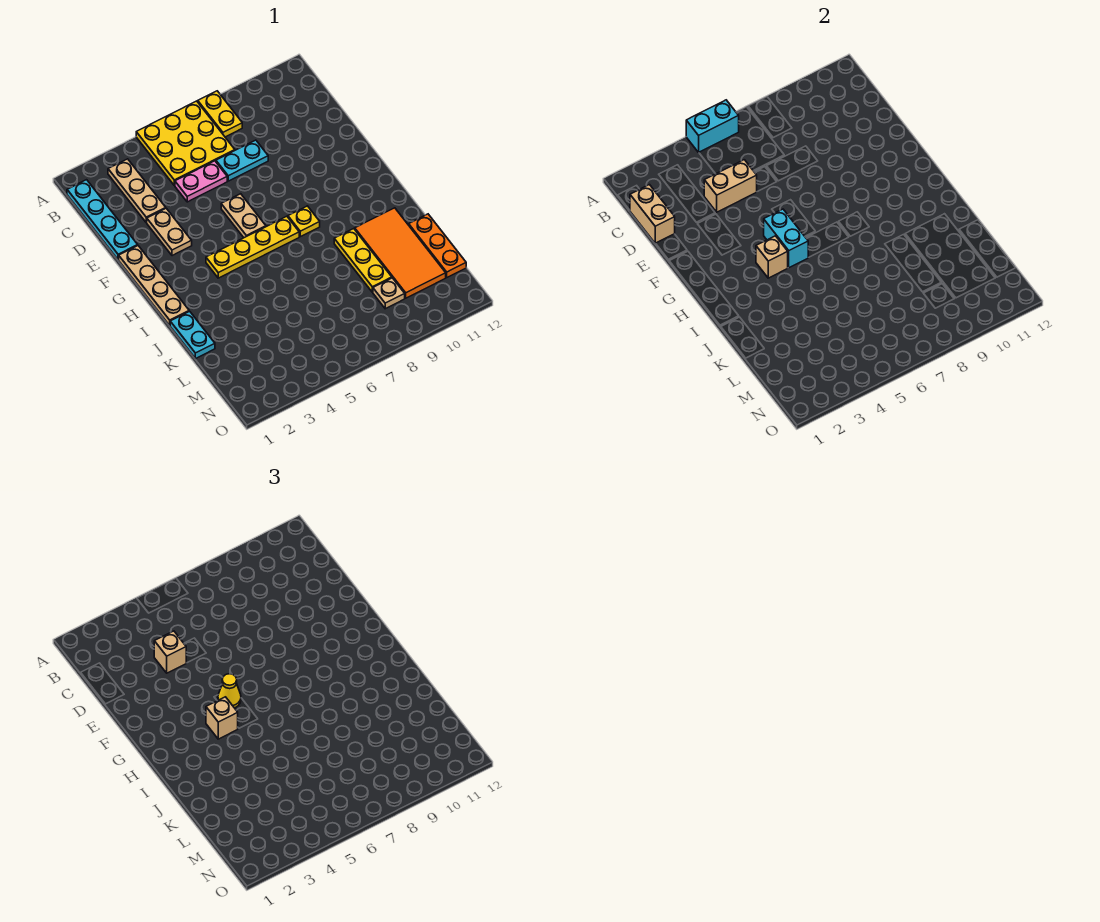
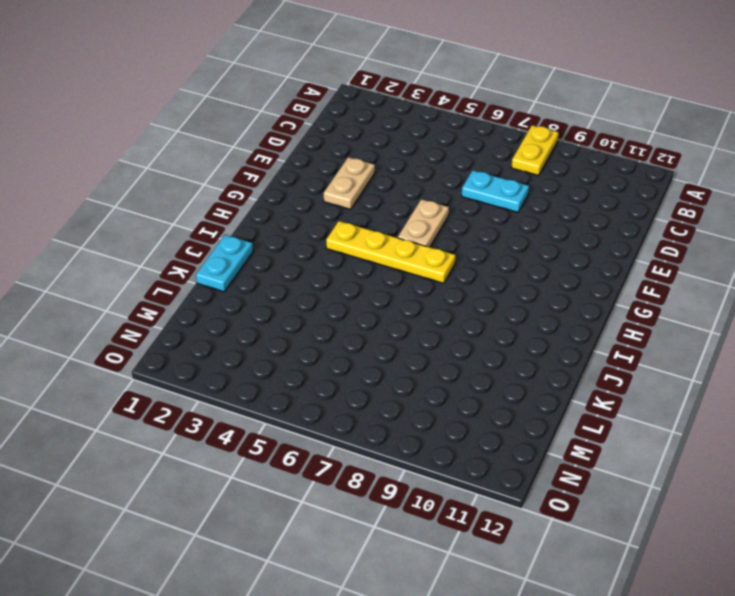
none -> yellow 3x3 plate [136,101,235,185]
none -> cyan 1x4 plate [67,180,138,260]
none -> tan 1x3 plate [108,159,166,222]

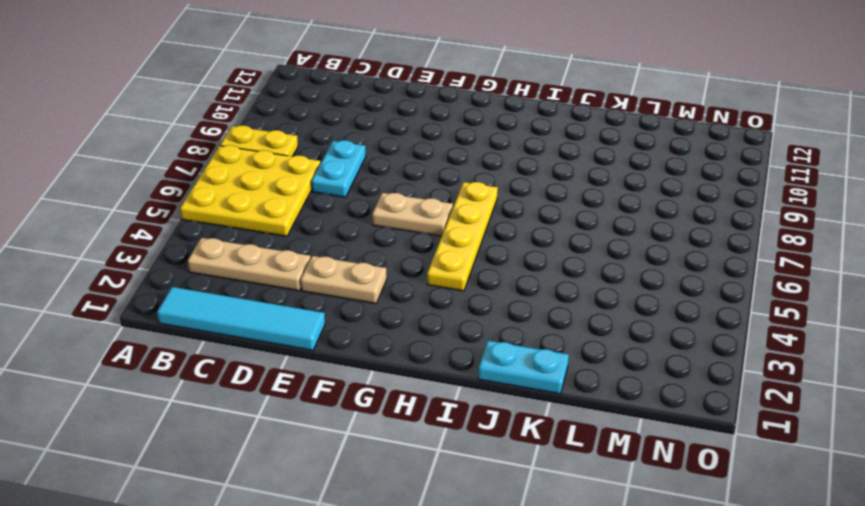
cyan 1x4 tile [157,287,325,350] -> cyan 1x4 plate [67,180,138,260]
none -> pink 1x2 plate [175,161,227,202]
none -> tan 1x4 plate [119,246,189,325]
none -> yellow 1x1 plate [288,206,320,237]

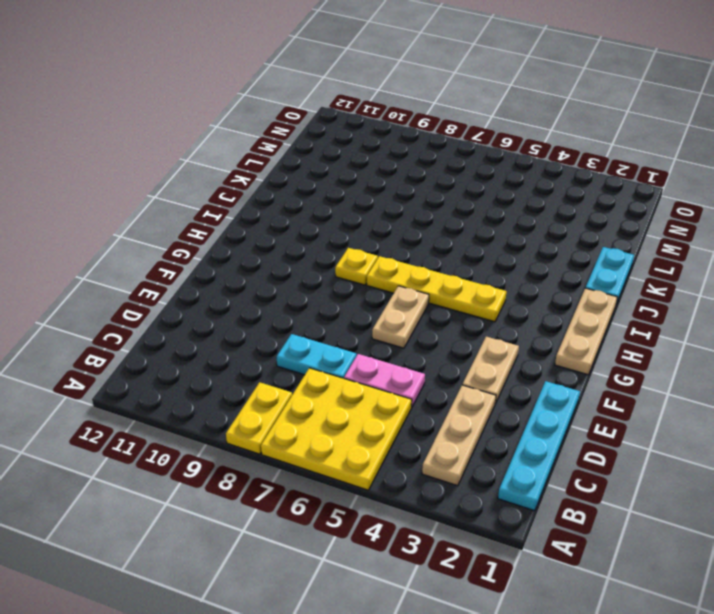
tan 1x3 plate [555,288,617,375] -> tan 1x4 plate [119,246,189,325]
none -> yellow 1x3 plate [334,229,392,292]
none -> orange 2x4 tile [355,208,446,298]
none -> orange 1x3 plate [409,214,466,277]

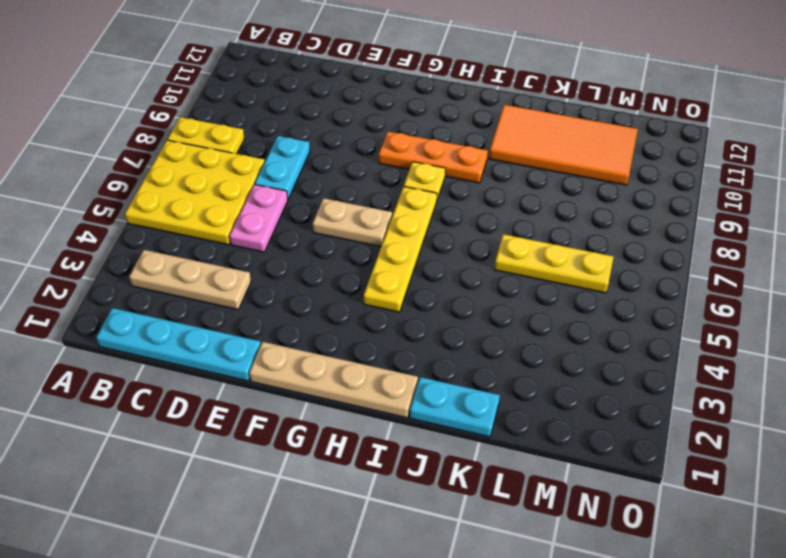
orange 1x3 plate [379,132,488,183] -> orange 1x3 plate moved to [409,214,466,277]
yellow 1x3 plate [495,234,613,293] -> yellow 1x3 plate moved to [334,229,392,292]
none -> tan 1x2 plate [146,208,192,256]
none -> tan 1x1 plate [373,278,405,309]
none -> cyan 1x2 brick [686,100,739,152]

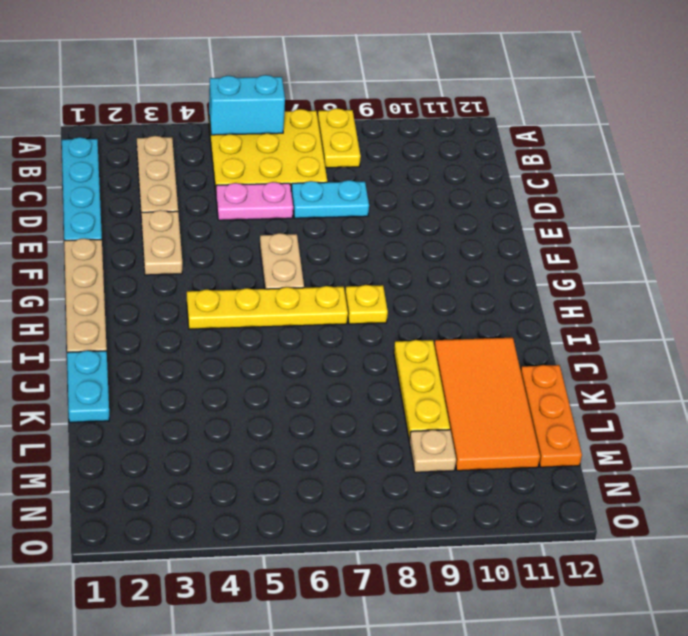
none -> tan 1x2 brick [630,185,675,243]
none -> tan 1x2 brick [704,160,757,212]
none -> cyan 1x2 brick [764,209,808,268]

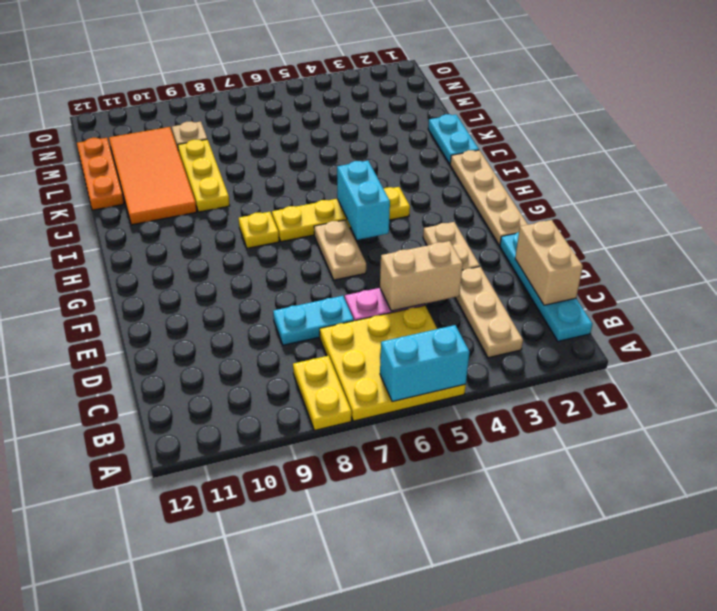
none -> tan 1x1 brick [756,236,788,278]
none -> tan 1x1 brick [154,631,186,673]
none -> yellow 1x1 cone [218,674,241,708]

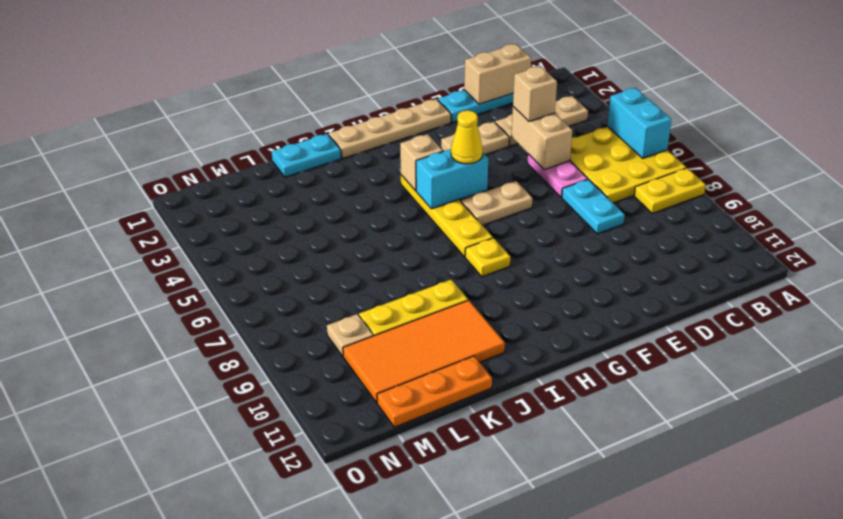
none -> tan 1x1 brick [206,697,238,739]

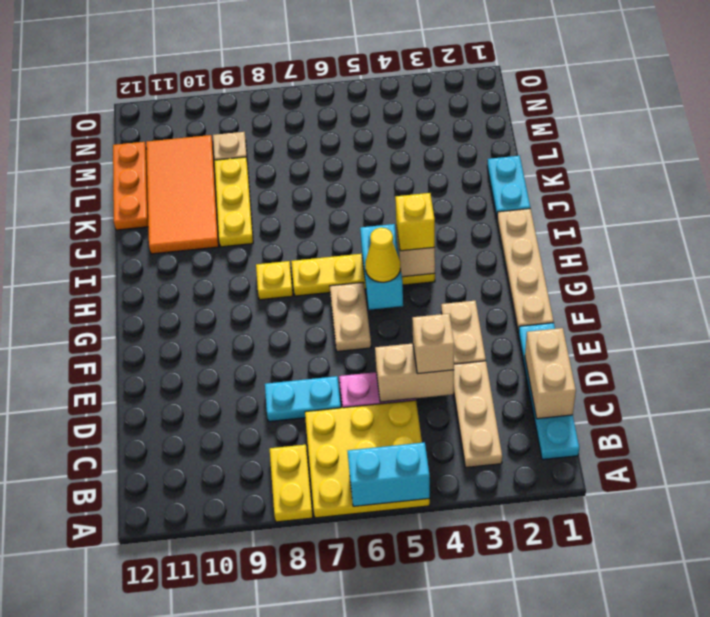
yellow 1x1 brick [395,193,435,251] -> tan 1x1 brick [206,697,238,739]

